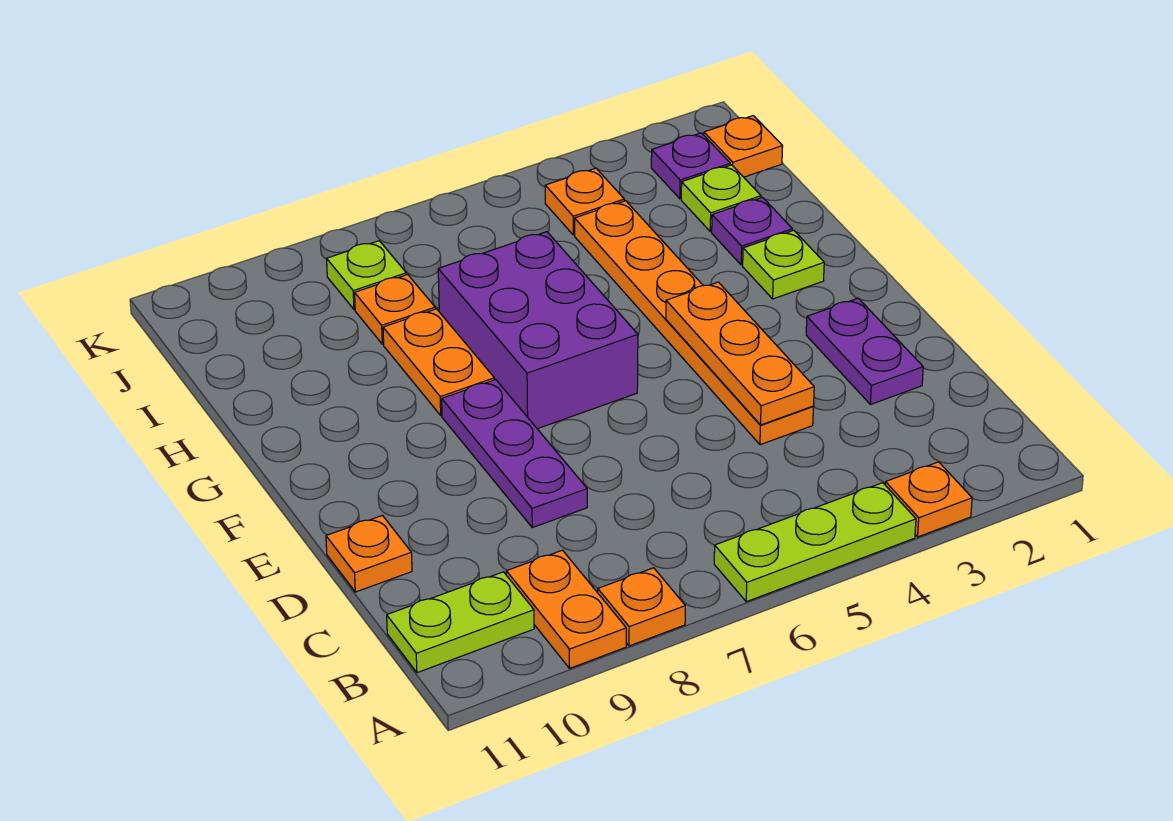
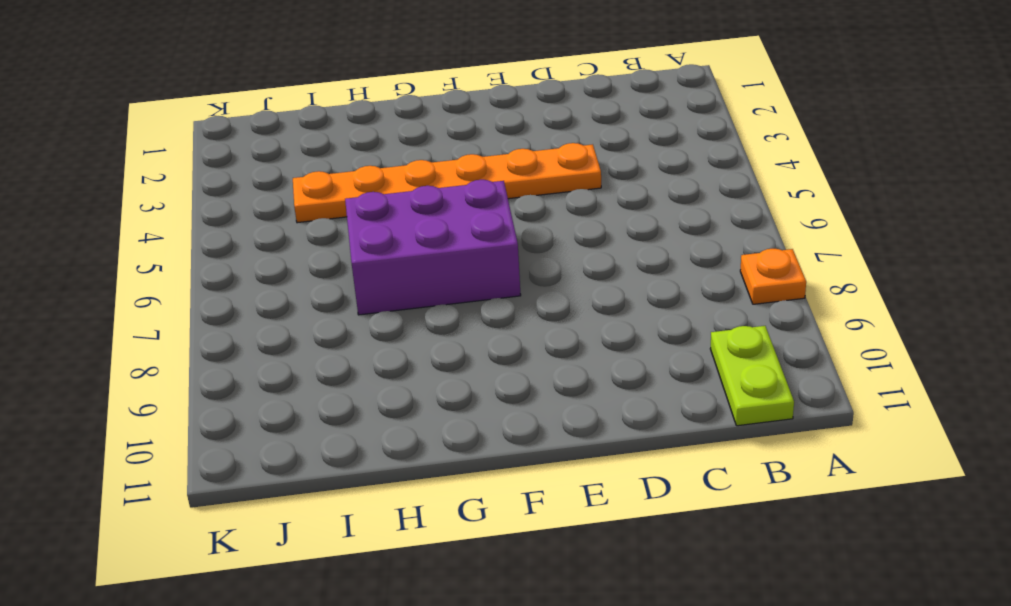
none -> orange 1x1 plate [885,462,972,537]
none -> lime 1x3 plate [714,483,916,602]
none -> orange 1x2 plate [506,550,626,668]

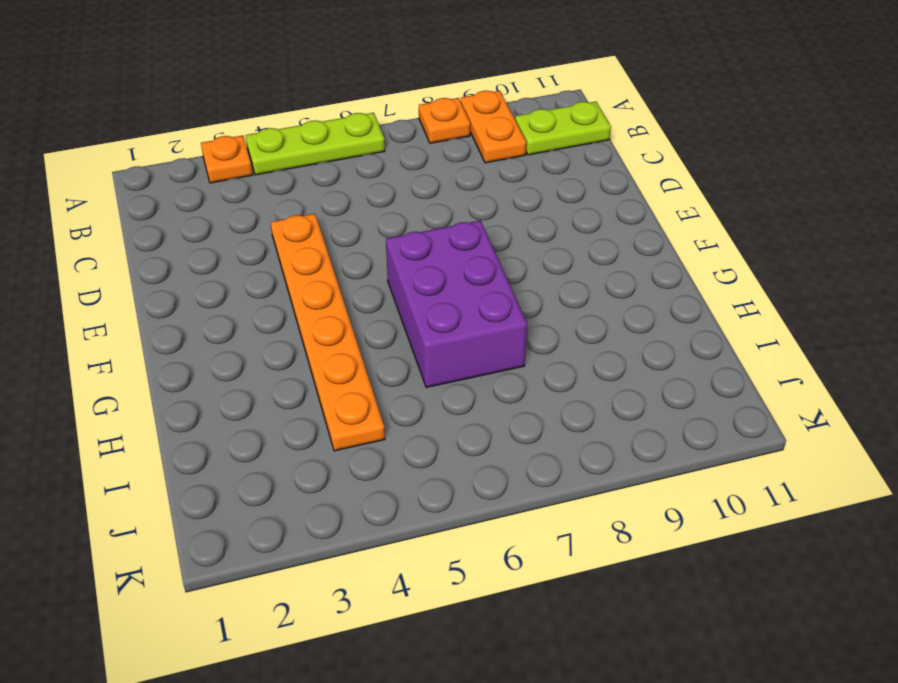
none -> purple 1x2 plate [806,298,923,404]
none -> purple 1x3 plate [442,380,587,528]
none -> orange 1x1 plate [326,515,412,592]

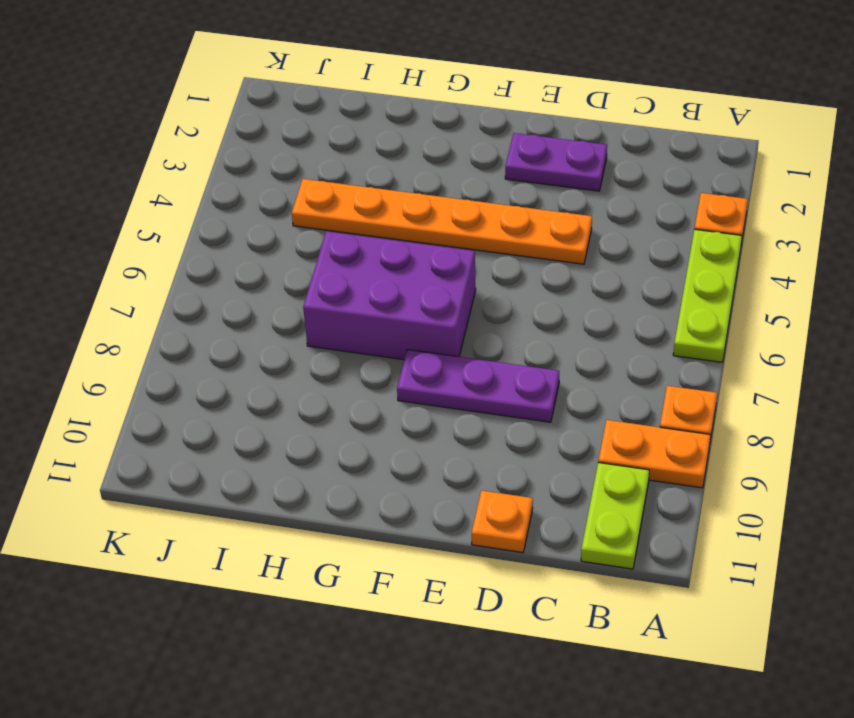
none -> lime 1x1 plate [743,230,824,299]
none -> orange 1x2 plate [383,309,494,416]
none -> purple 1x1 plate [712,197,793,265]

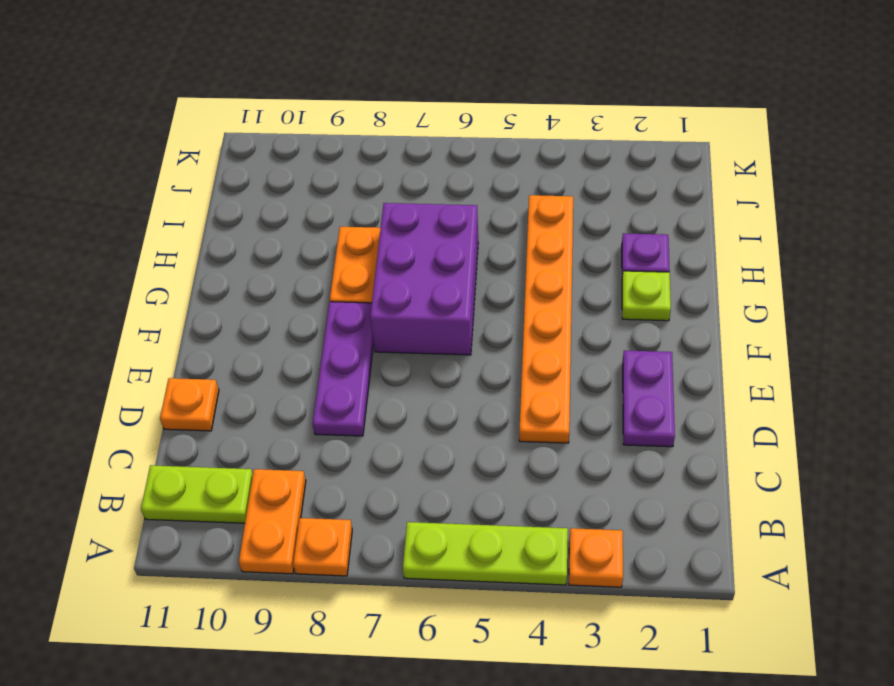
none -> lime 1x1 plate [681,165,761,232]
none -> orange 1x1 plate [355,275,435,344]
none -> orange 1x1 plate [704,116,783,177]

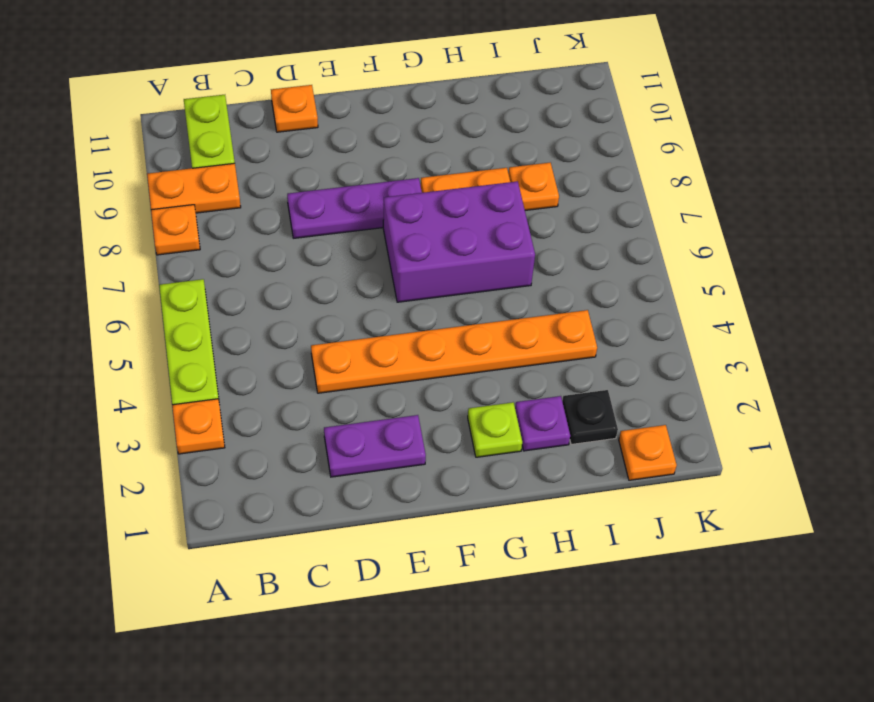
black 1x1 plate [562,390,618,445] -> lime 1x1 plate [681,165,761,232]
none -> purple 1x1 plate [651,133,730,199]
none -> orange 1x1 plate [545,168,624,235]
none -> lime 1x1 plate [327,241,406,309]

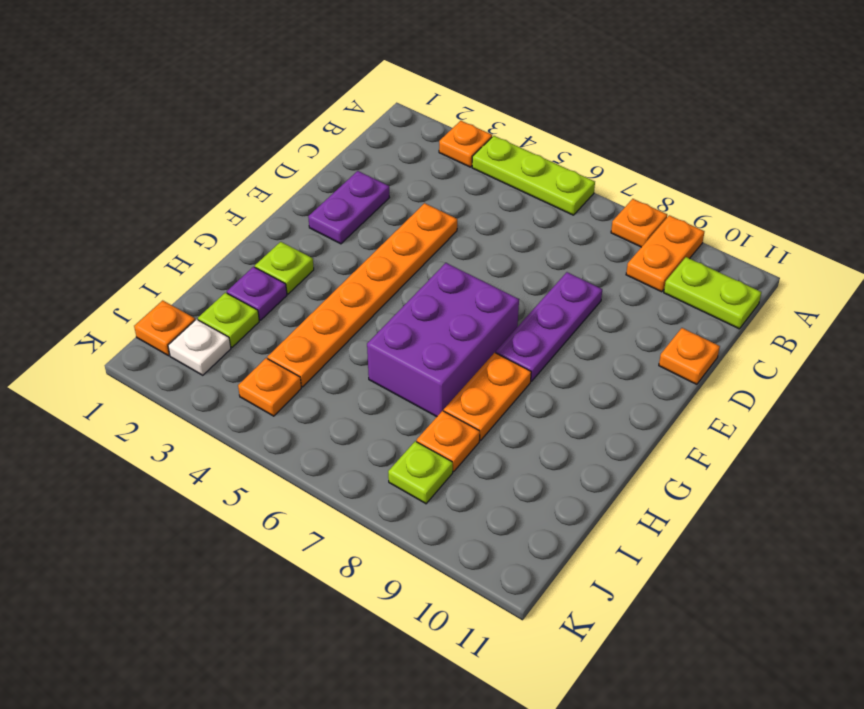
white 1x1 plate [168,319,231,375] -> purple 1x1 plate [651,133,730,199]
none -> orange 1x3 plate [666,282,814,425]

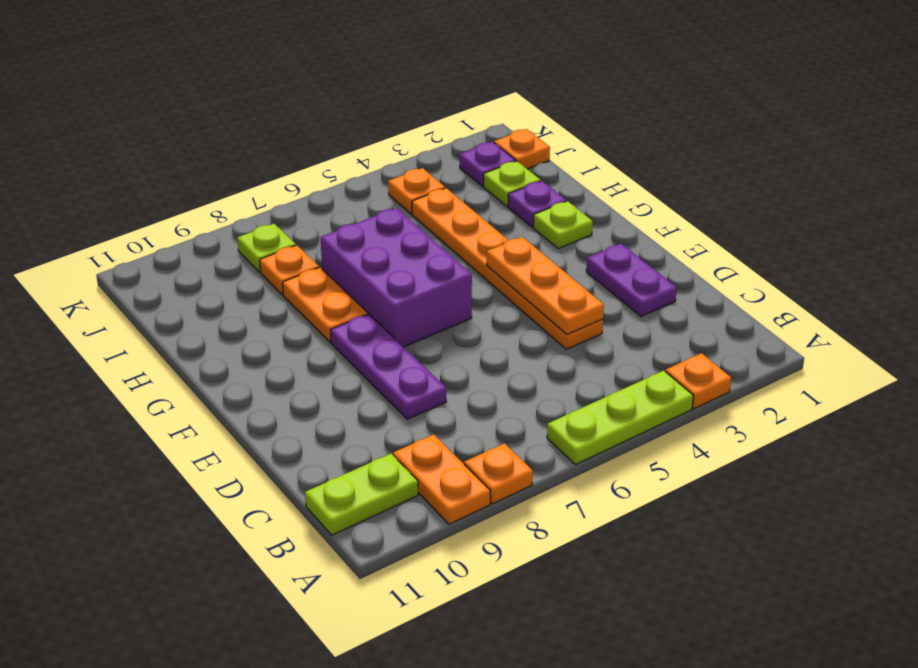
none -> orange 1x1 plate [326,515,412,592]

